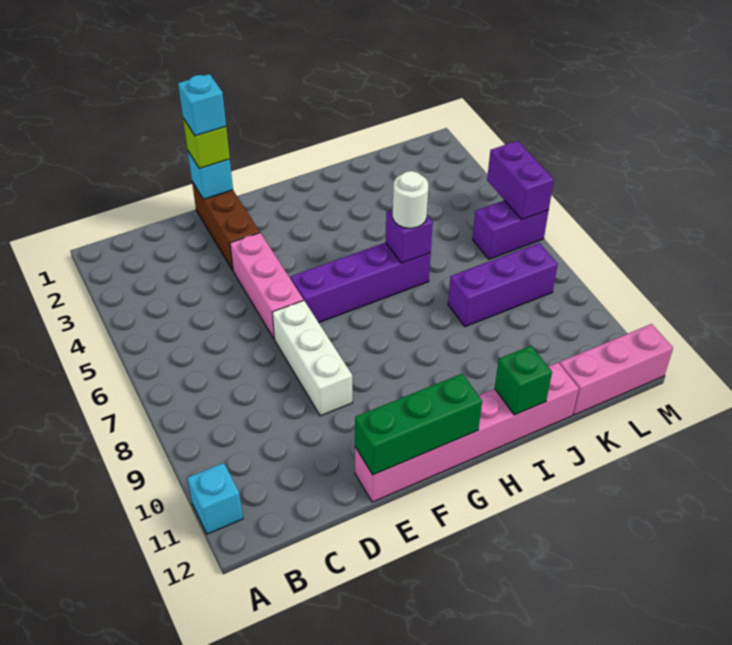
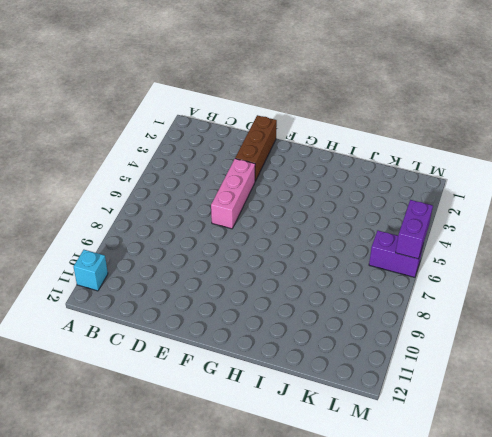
none -> white 1x3 brick [272,300,352,416]
none -> pink 1x6 brick [355,363,579,502]
none -> purple 1x4 brick [291,243,431,323]

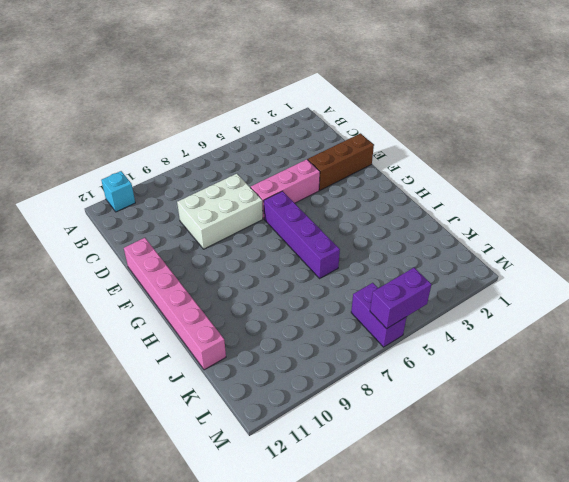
white 2x3 brick [177,174,263,249] -> white 1x3 brick [272,300,352,416]
none -> purple 1x3 brick [448,243,558,327]
none -> pink 1x3 brick [560,324,673,415]
none -> cyan 1x1 brick [188,152,233,199]

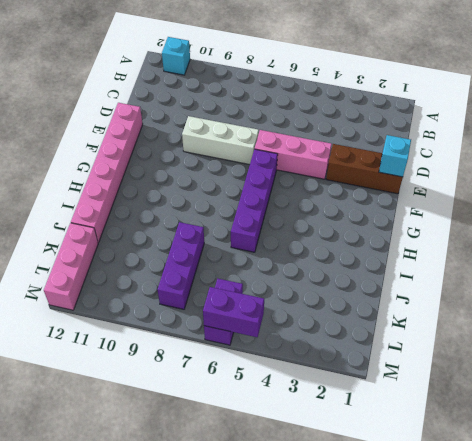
none -> green 1x3 brick [355,374,482,475]
none -> purple 1x1 brick [386,210,433,263]
none -> green 1x1 brick [495,346,552,415]

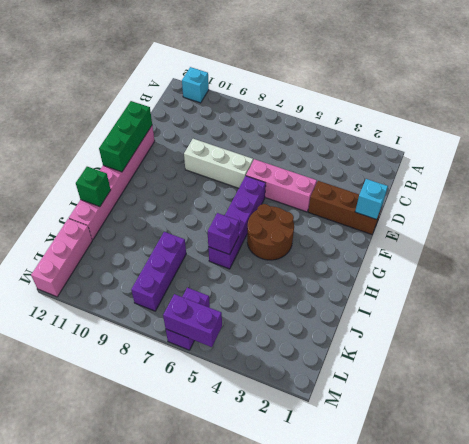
brown 2x2 round brick [247,204,294,260] -> none
none -> lime 1x1 brick [183,118,230,169]
none -> white 1x1 round brick [393,171,428,228]
none -> cyan 1x1 brick [178,74,226,136]

